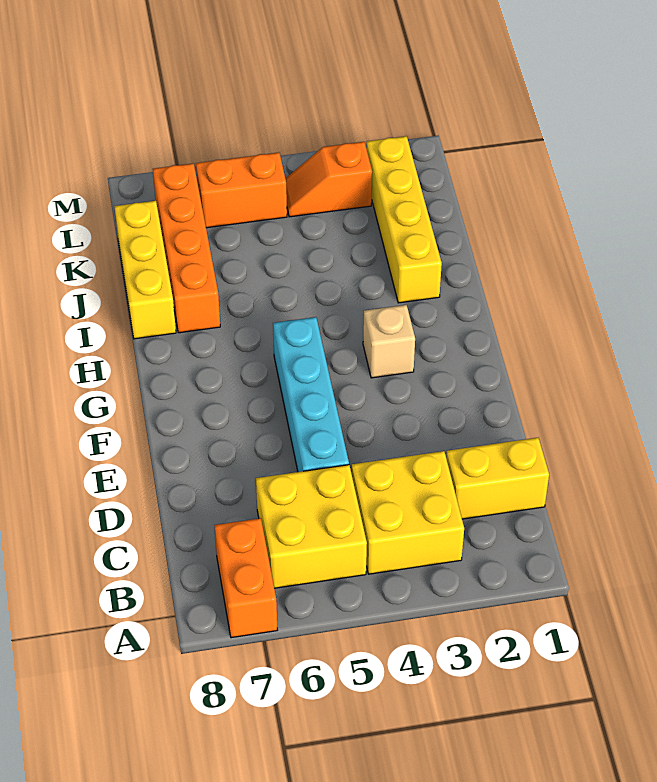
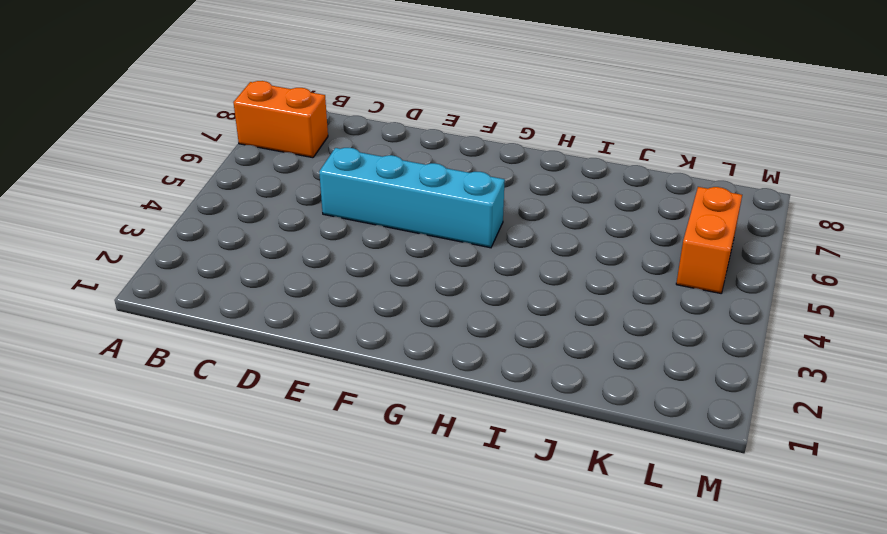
none -> yellow 2x2 brick [352,451,464,574]
none -> yellow 2x2 brick [256,465,367,588]

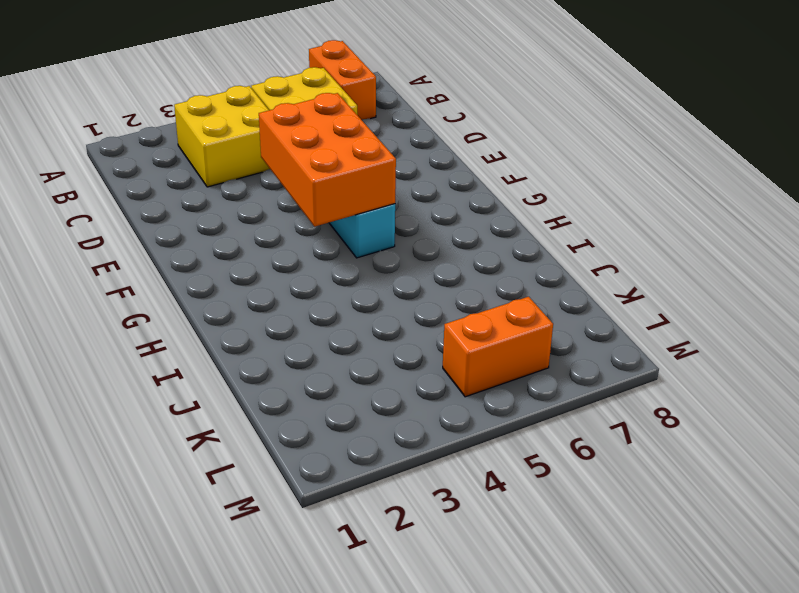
orange 2x3 brick [259,93,396,227] -> none
none -> yellow 1x2 brick [446,438,549,519]
none -> tan 1x1 brick [363,305,415,378]

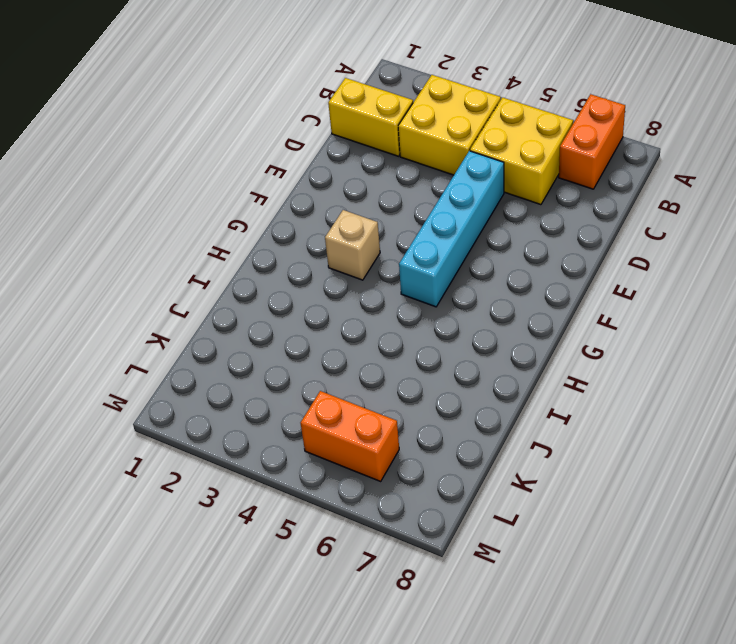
none -> yellow 1x4 brick [366,136,442,303]
none -> orange 1x4 brick [153,163,220,333]

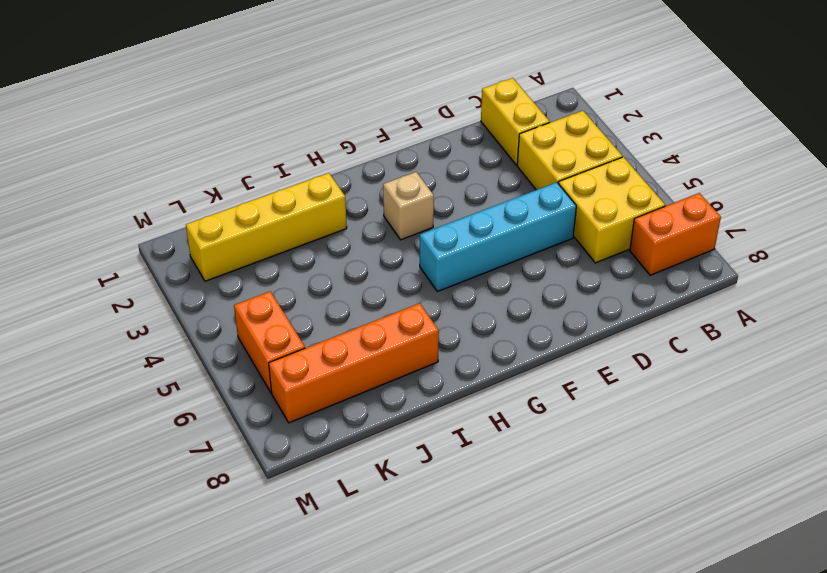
none -> yellow 1x3 brick [114,201,176,339]
none -> orange 1x2 slope [285,142,372,217]

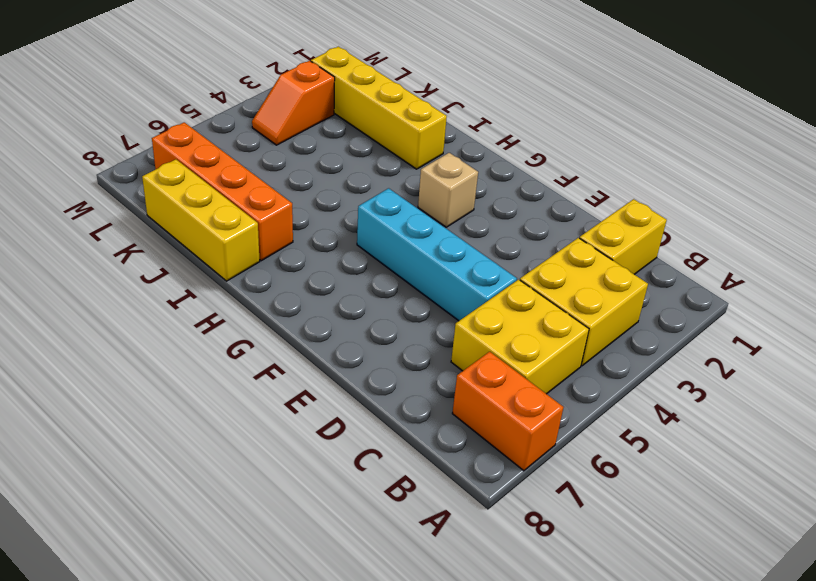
none -> orange 1x2 brick [196,153,287,228]

